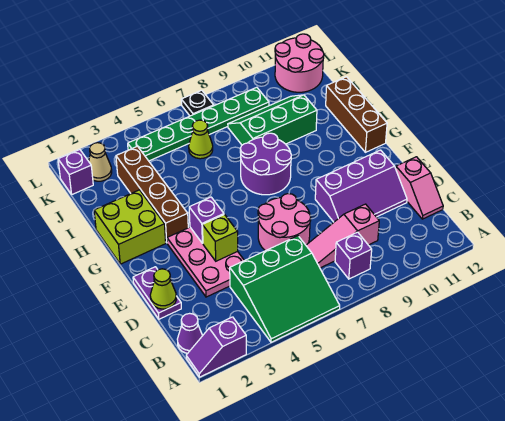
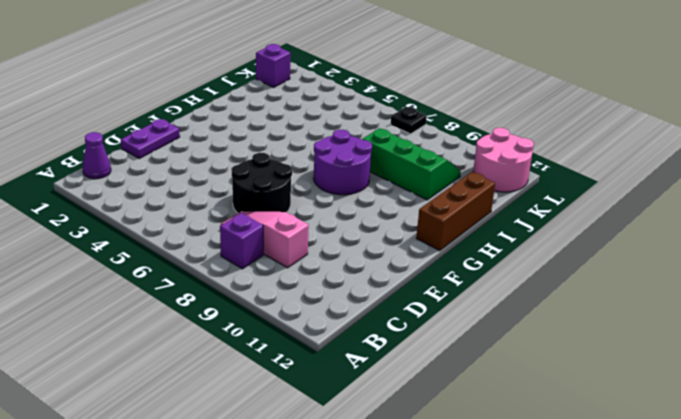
black 2x2 round brick [231,153,292,213] -> pink 2x2 round brick [258,194,311,251]
none -> purple 1x2 slope [186,317,246,377]
none -> green 3x3 slope [230,236,340,342]
none -> pink 1x2 slope [396,157,443,219]

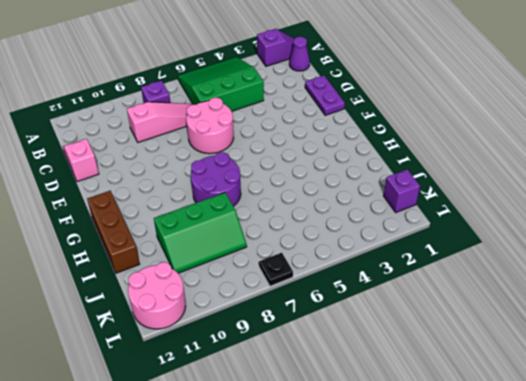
none -> pink 2x3 plate [167,227,244,297]
none -> purple 2x3 slope [315,150,407,222]
none -> lime 2x2 brick [94,190,166,264]

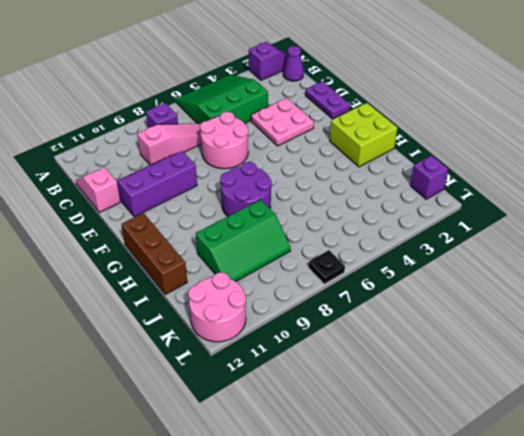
pink 2x2 plate [251,98,314,146] -> pink 2x3 plate [167,227,244,297]
none -> brown 1x4 brick [116,146,188,243]
none -> lime 1x1 cone [189,120,213,159]
none -> tan 1x1 cone [89,143,112,181]

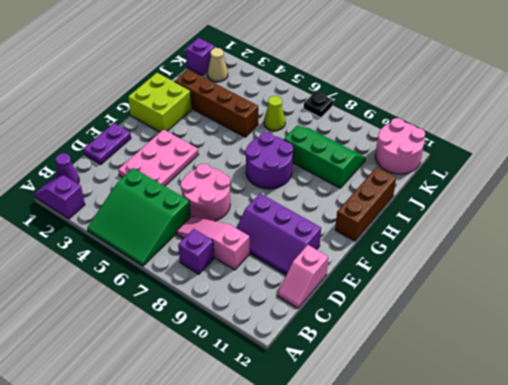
brown 1x4 brick [175,70,258,137] -> brown 1x4 brick turned to [116,146,188,243]
none -> green 1x6 plate [128,87,269,161]
none -> lime 1x1 cone [150,269,176,309]
none -> lime 1x1 brick [202,215,238,261]

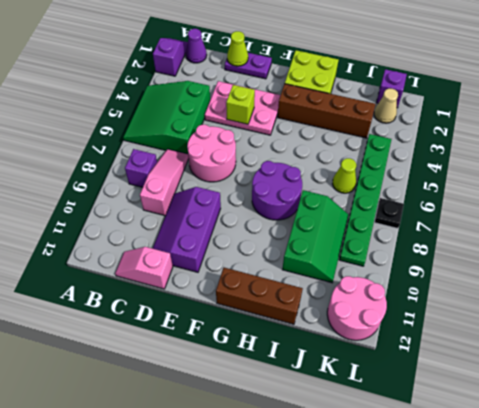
none -> purple 1x1 brick [189,197,224,243]

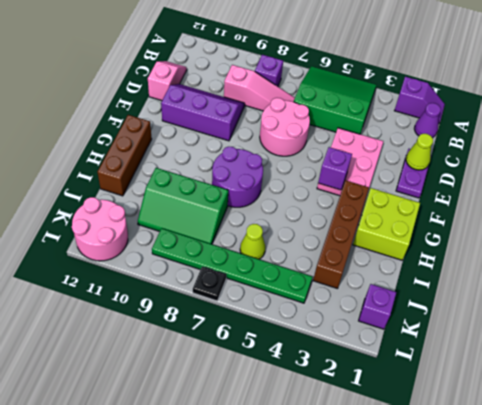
none -> tan 1x1 cone [89,143,112,181]
none -> lime 1x1 brick [202,215,238,261]

